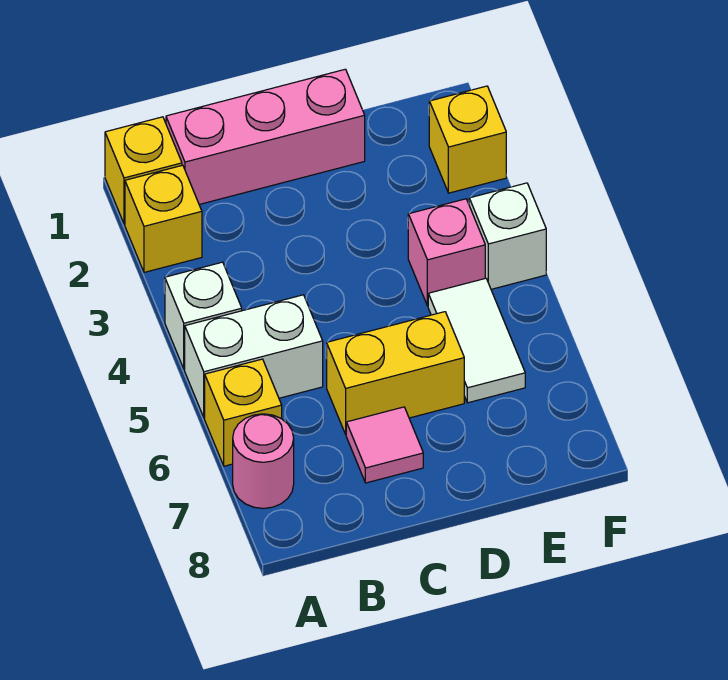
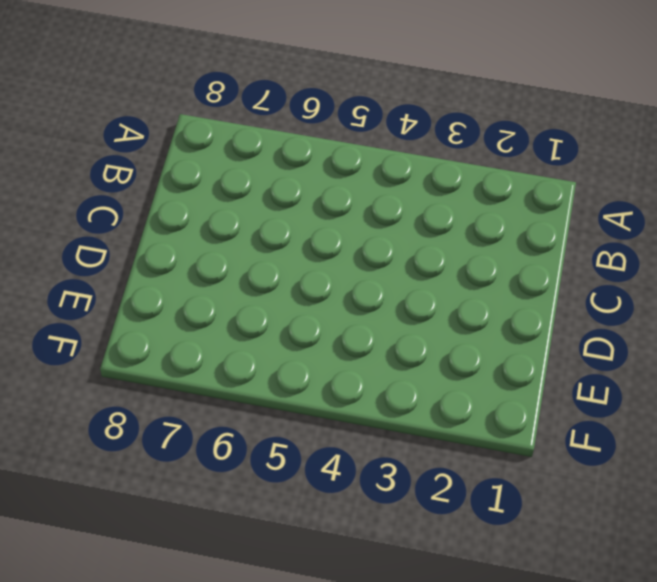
none -> yellow 1x1 brick [105,117,182,224]
none -> yellow 1x1 brick [125,165,202,272]
none -> white 1x1 brick [165,262,242,369]

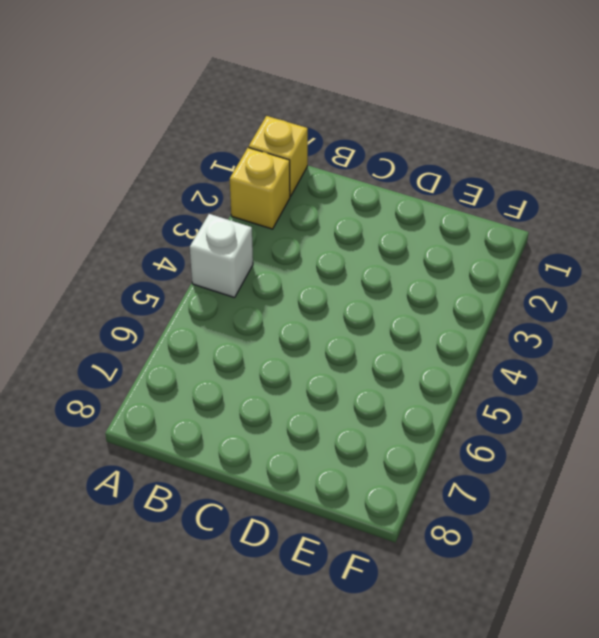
none -> white 1x2 brick [185,295,323,418]
none -> yellow 1x1 brick [205,359,282,466]
none -> pink 1x1 round brick [233,414,294,508]

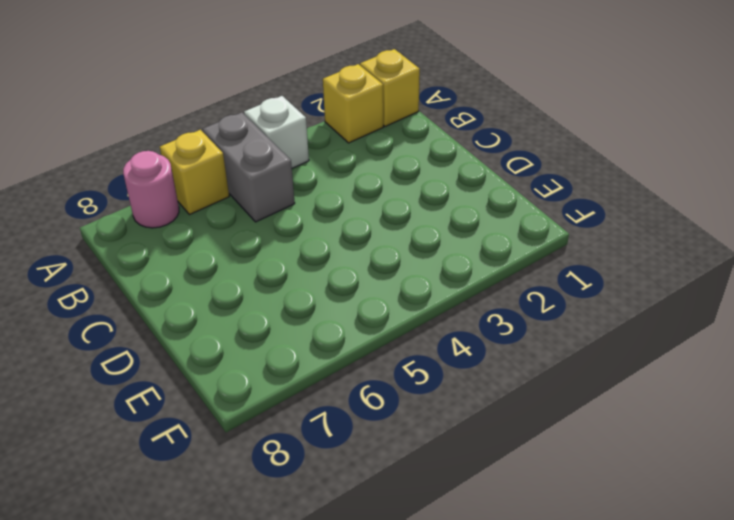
grey 1x2 brick [203,112,295,222] -> white 1x2 brick [185,295,323,418]
none -> pink 1x3 brick [166,69,365,204]
none -> yellow 1x2 brick [327,312,464,434]
none -> pink 1x1 tile [346,407,423,483]

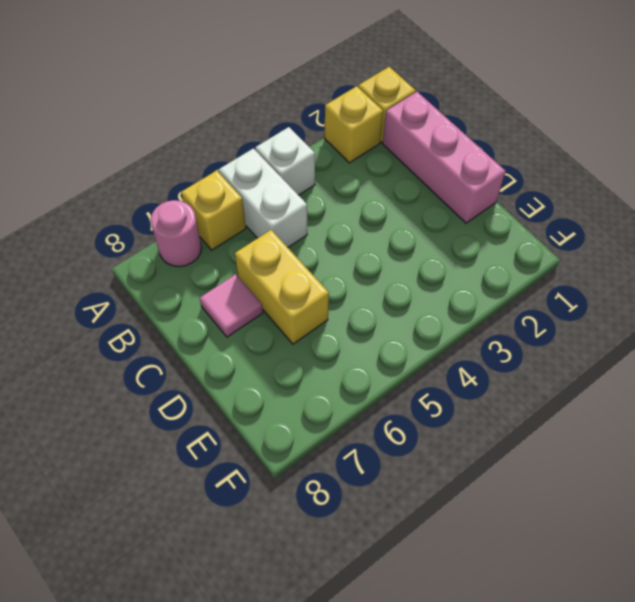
none -> pink 1x1 brick [408,199,485,306]
none -> white 1x2 tile [428,278,525,403]
none -> yellow 1x1 brick [429,86,506,193]

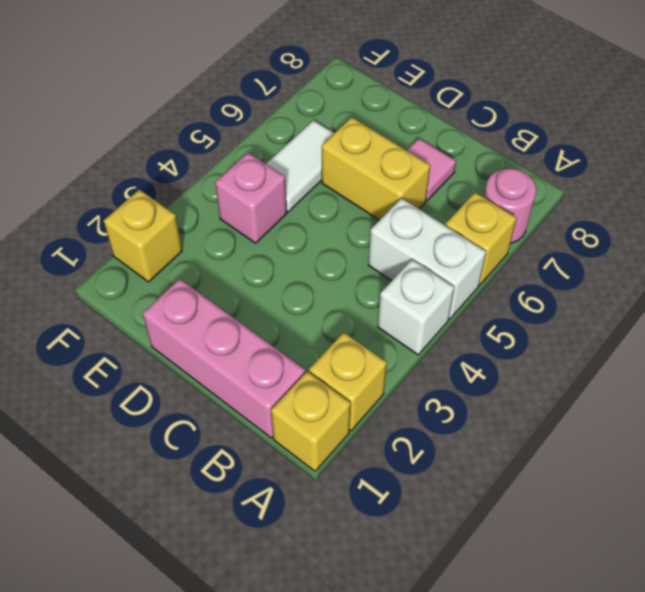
none -> white 1x1 brick [469,183,546,289]

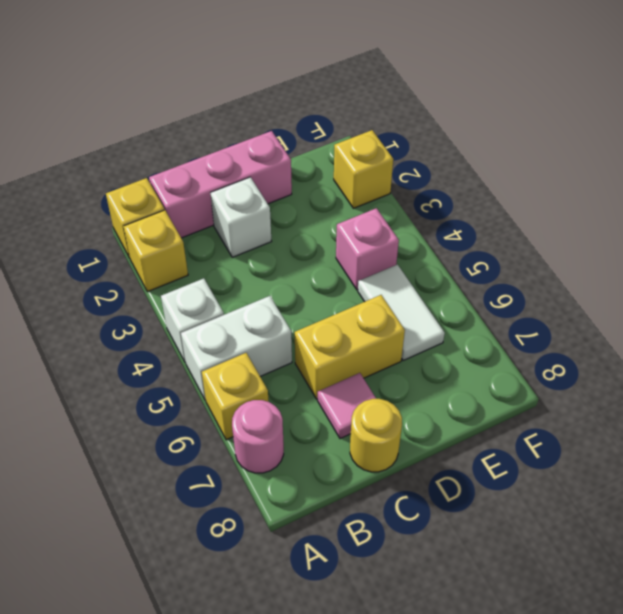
white 1x1 brick [210,177,272,257] -> white 1x1 brick moved to [469,183,546,289]
yellow 1x1 round brick [350,399,402,472] -> none

